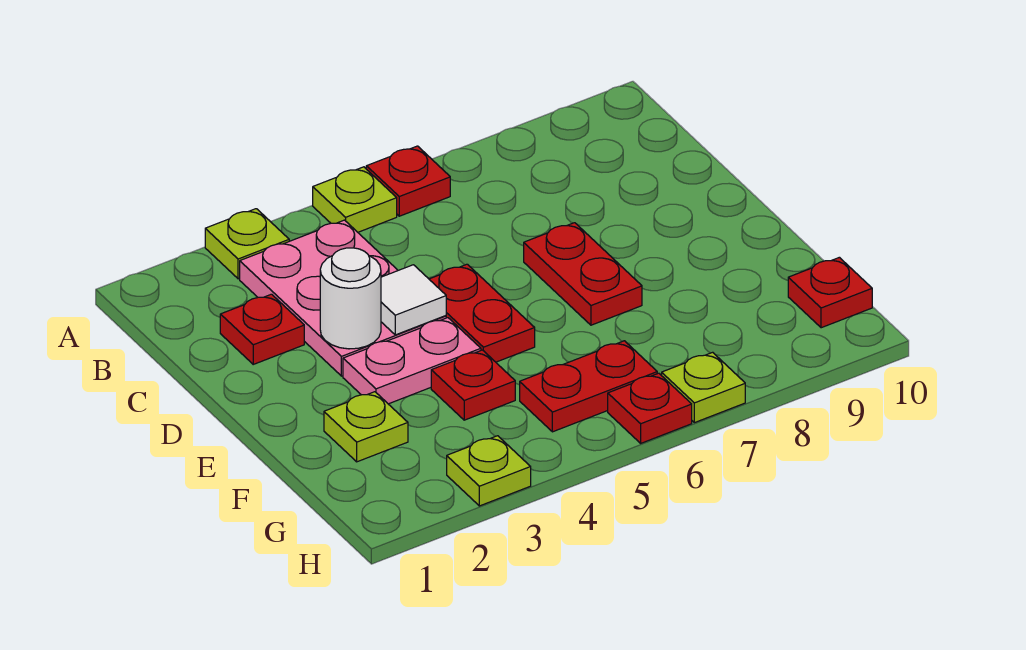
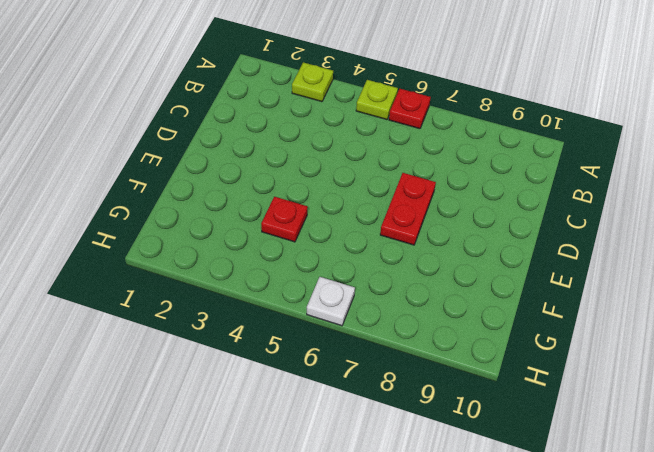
white 1x1 plate [307,277,355,326] -> red 1x1 plate [608,373,692,443]
none -> pink 2x3 plate [240,220,446,376]
none -> red 1x1 plate [220,294,304,364]
none -> red 1x2 plate [429,264,535,362]

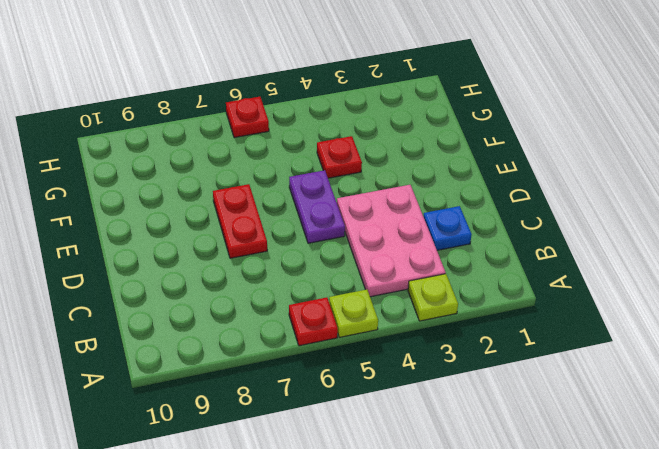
blue 1x1 plate [423,206,472,250] -> red 1x1 plate [220,294,304,364]
purple 1x2 plate [289,170,345,243] -> red 1x2 plate [429,264,535,362]
none -> pink 1x2 plate [343,318,481,404]
none -> lime 1x1 plate [324,392,408,462]
none -> red 1x2 plate [520,341,657,432]

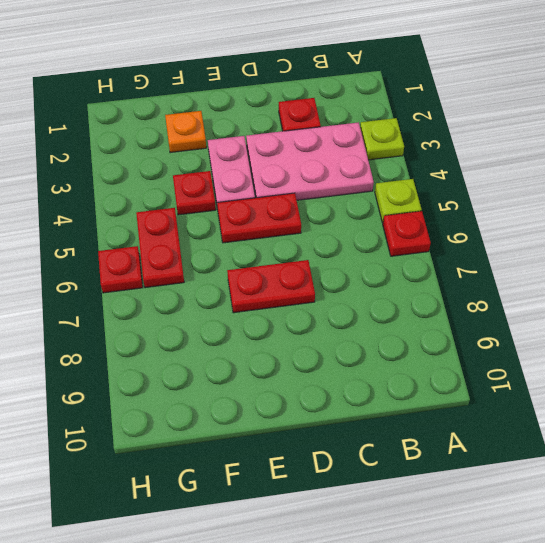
orange 1x1 plate [165,111,206,153] -> lime 1x1 plate [324,392,408,462]
none -> red 1x1 plate [788,257,872,328]
none -> lime 1x1 plate [447,436,531,506]
none -> lime 1x1 plate [661,352,745,423]

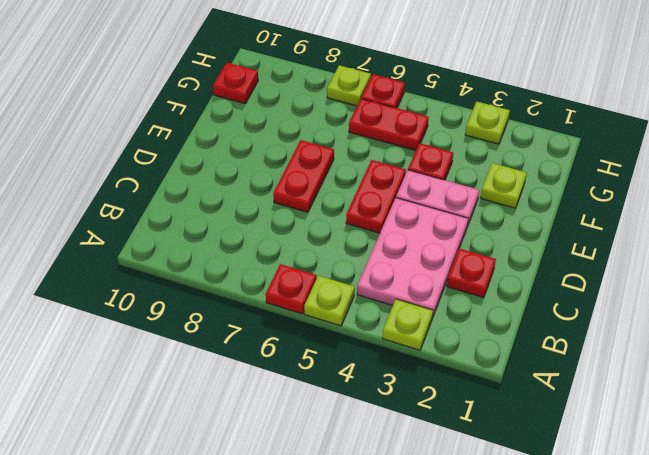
none -> white 1x1 round brick [320,248,381,349]
none -> white 1x1 tile [381,265,446,335]

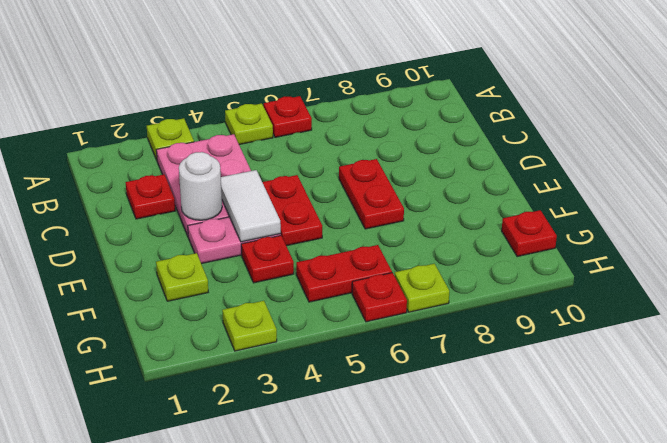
white 1x2 tile [221,170,281,242] -> white 1x1 tile [381,265,446,335]

